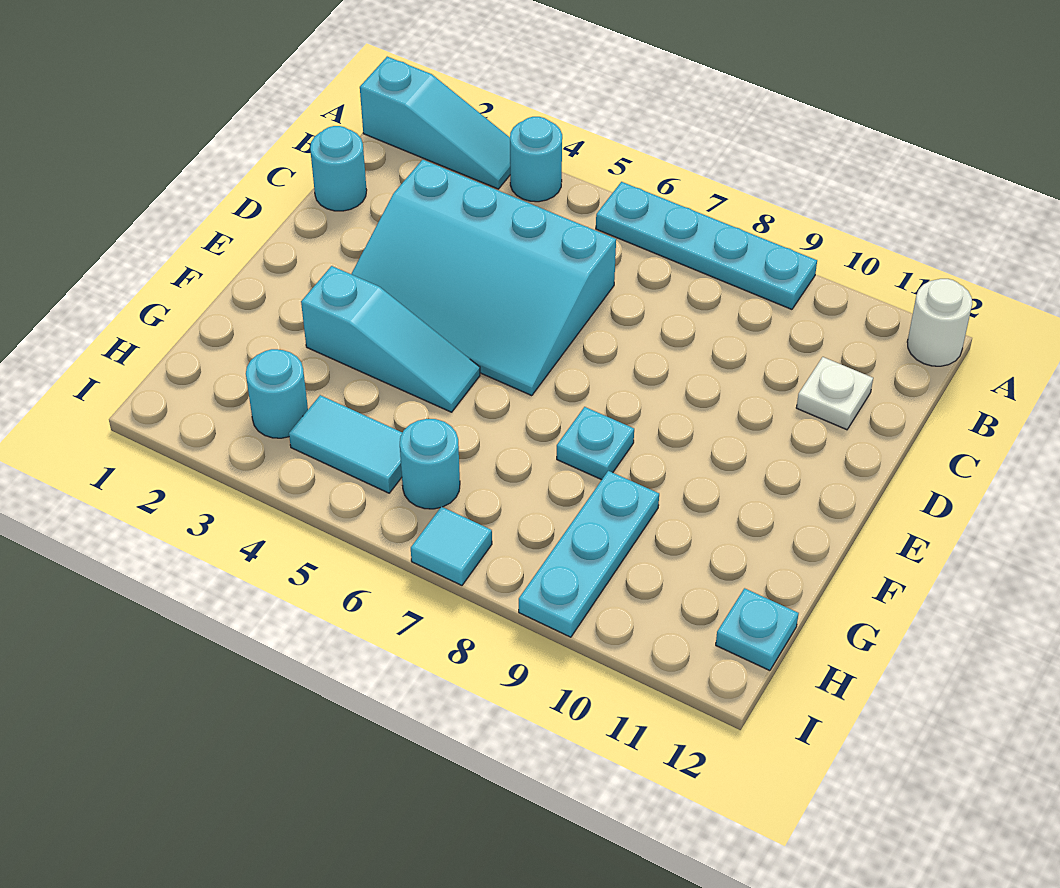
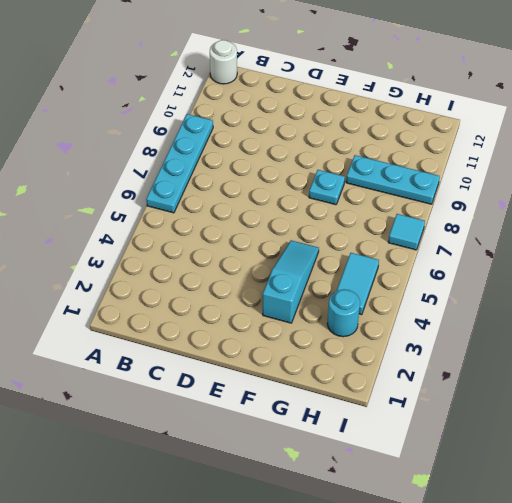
none -> cyan 1x3 slope [360,57,510,189]
none -> cyan 1x1 round brick [510,117,562,202]
none -> cyan 1x1 round brick [310,126,367,211]

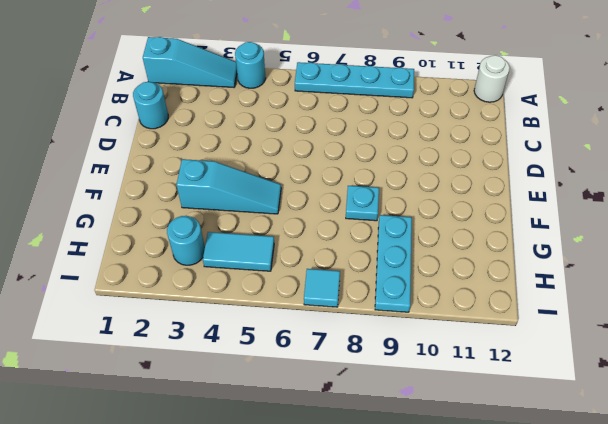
none -> cyan 3x4 slope [351,160,616,396]
none -> white 1x1 plate [796,357,873,430]
none -> cyan 1x1 round brick [400,419,460,509]

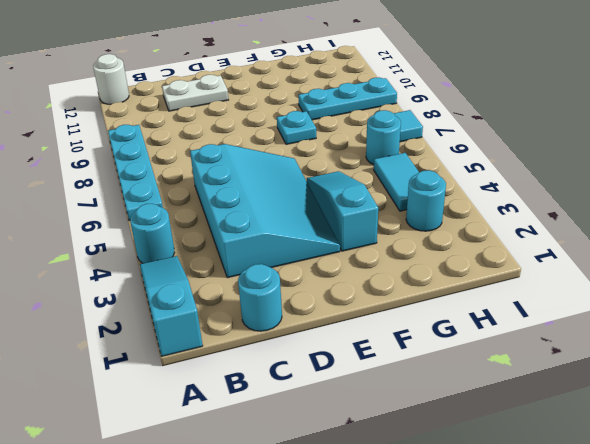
white 1x2 plate [162,75,228,111] -> white 1x1 plate [796,357,873,430]
none -> cyan 1x1 plate [716,588,799,671]

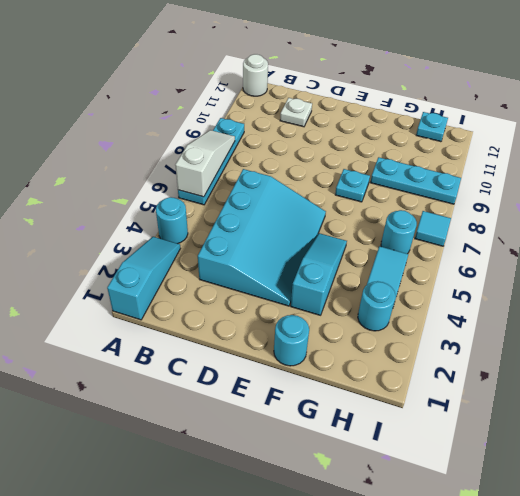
white 1x3 slope [175,130,235,197] -> none
cyan 1x1 round brick [274,315,309,366] -> cyan 1x1 round brick moved to [310,126,367,211]

